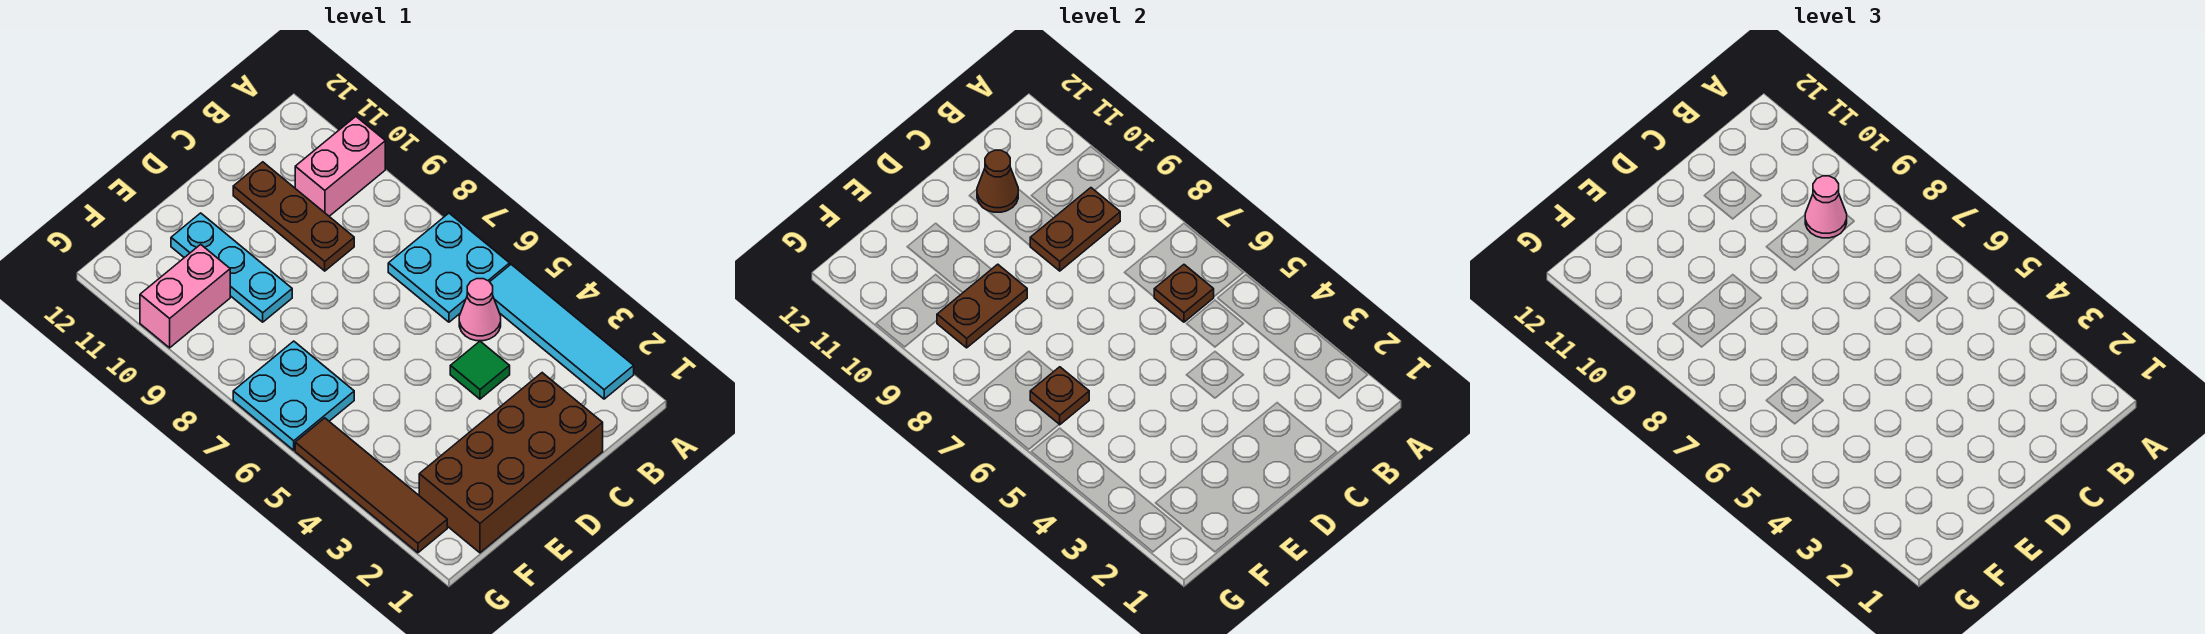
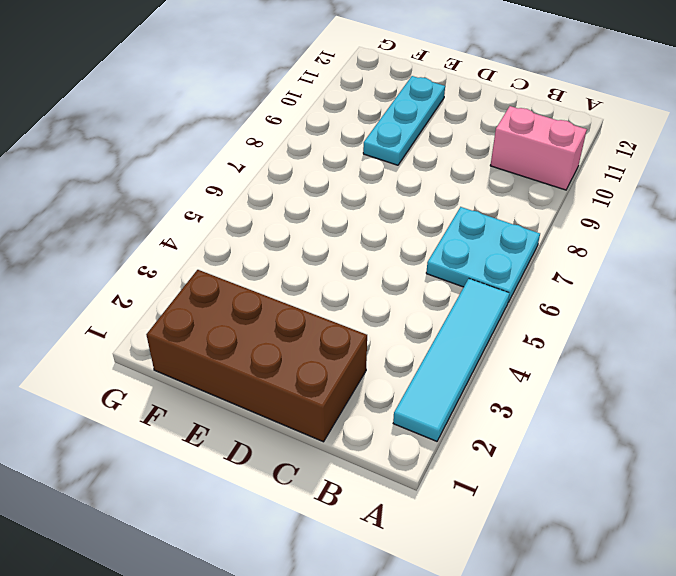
none -> pink 1x1 cone [459,279,501,341]
none -> green 1x1 tile [450,341,510,399]
none -> brown 1x3 plate [233,162,354,271]

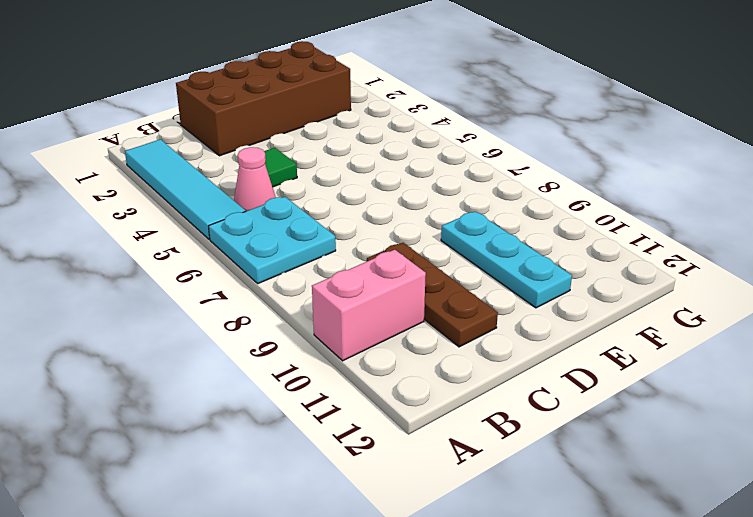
none -> cyan 2x2 plate [233,341,354,450]
none -> pink 1x2 brick [140,244,230,348]
none -> brown 1x4 tile [295,418,447,553]

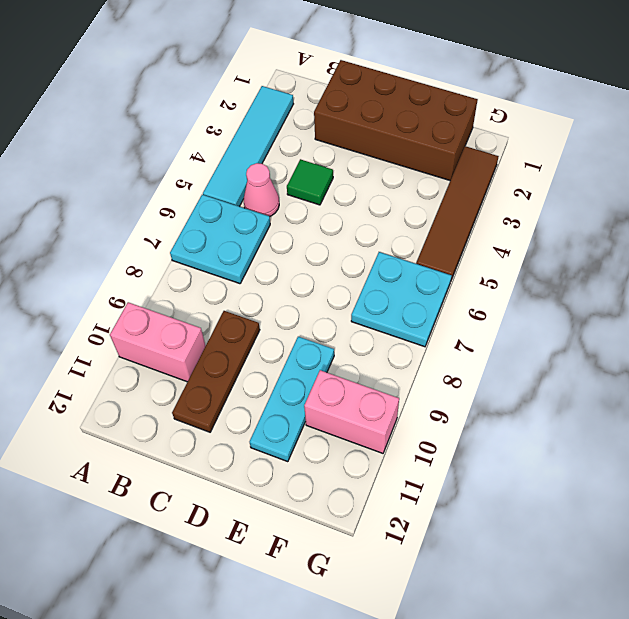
none -> brown 1x1 plate [1154,265,1214,322]
none -> brown 1x2 plate [1030,188,1120,271]
none -> brown 1x1 cone [977,150,1018,212]

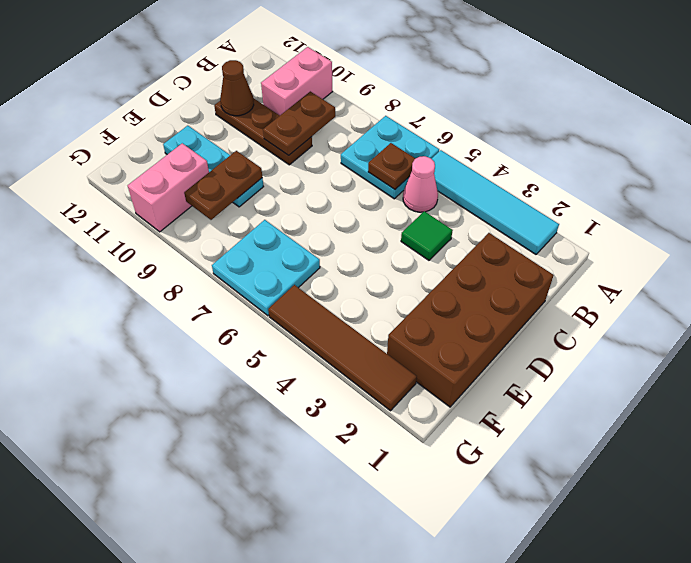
none -> brown 1x1 plate [1030,367,1089,425]
none -> pink 1x1 cone [1805,176,1847,238]

